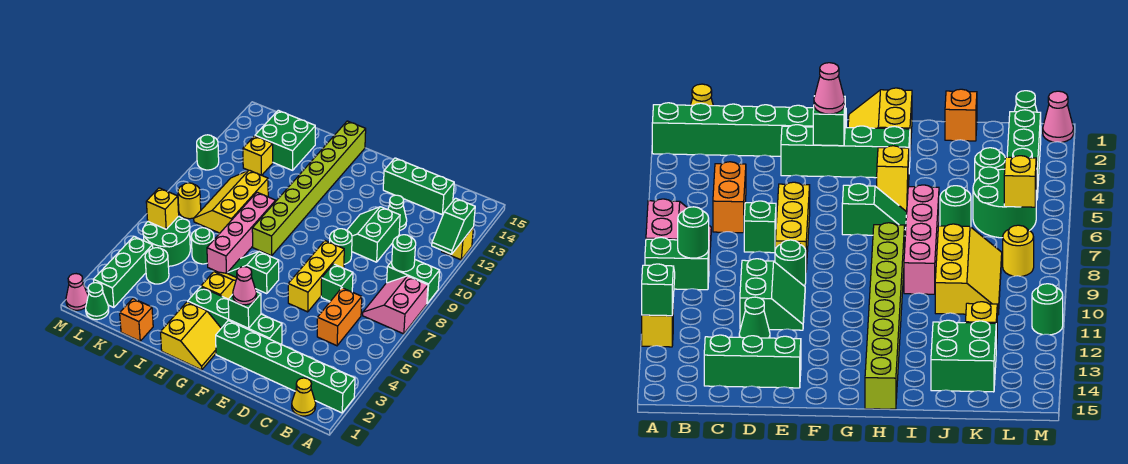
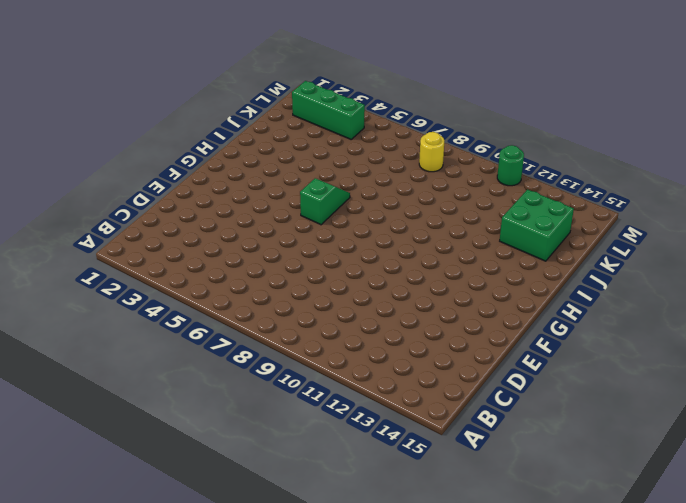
none -> green 1x6 brick [216,321,355,413]
none -> pink 2x2 slope [363,276,428,334]
none -> green 1x2 brick [387,260,440,303]
none -> yellow 1x1 brick [442,227,474,260]

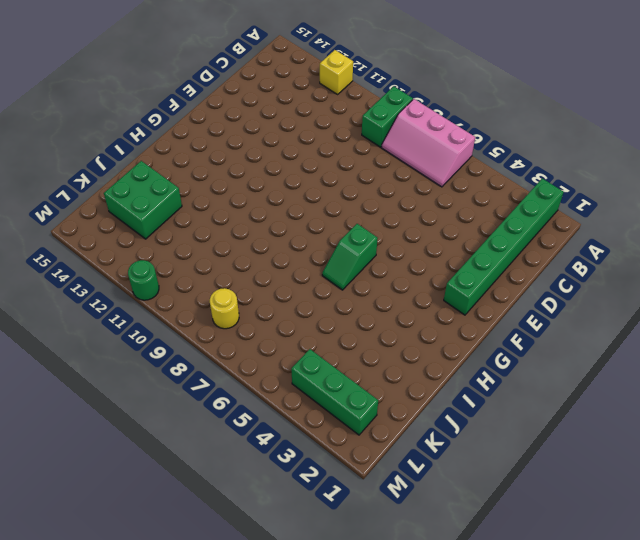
pink 2x3 slope [381,99,475,187] -> pink 2x2 slope [363,276,428,334]
none -> yellow 1x1 cone [292,378,316,416]
none -> orange 1x2 brick [317,288,362,346]
none -> green 1x3 brick [383,158,454,214]
none -> green 1x1 brick [321,264,353,301]

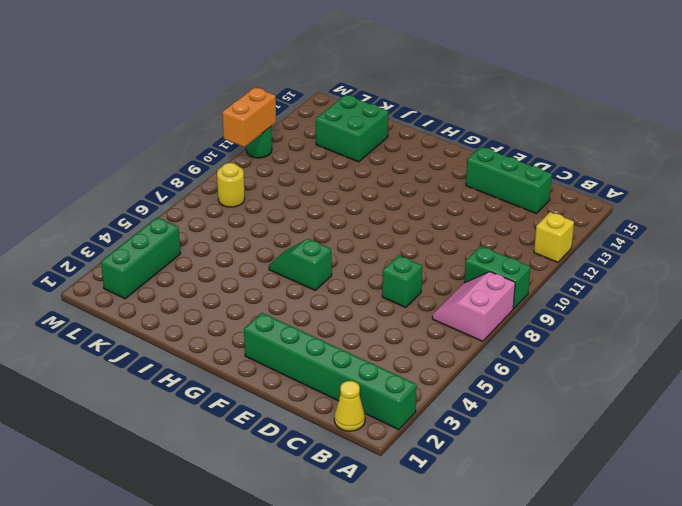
orange 1x2 brick [222,87,276,147] -> orange 1x2 brick moved to [317,288,362,346]
none -> green 2x2 slope [347,207,400,262]
none -> green 1x1 cone [388,195,407,231]
none -> green 1x4 brick [188,287,282,344]
none -> yellow 1x3 brick [288,241,344,312]

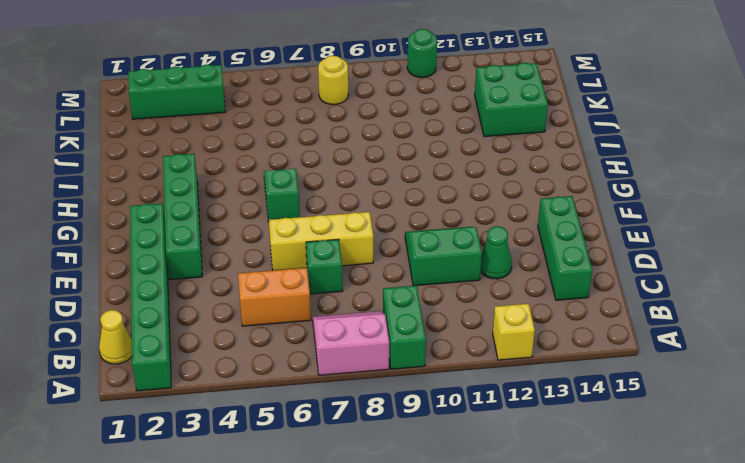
none -> green 1x1 round brick [330,229,352,264]
none -> yellow 2x2 slope [161,302,221,370]
none -> yellow 1x2 slope [201,272,237,299]
none -> lime 1x8 brick [252,121,366,256]

